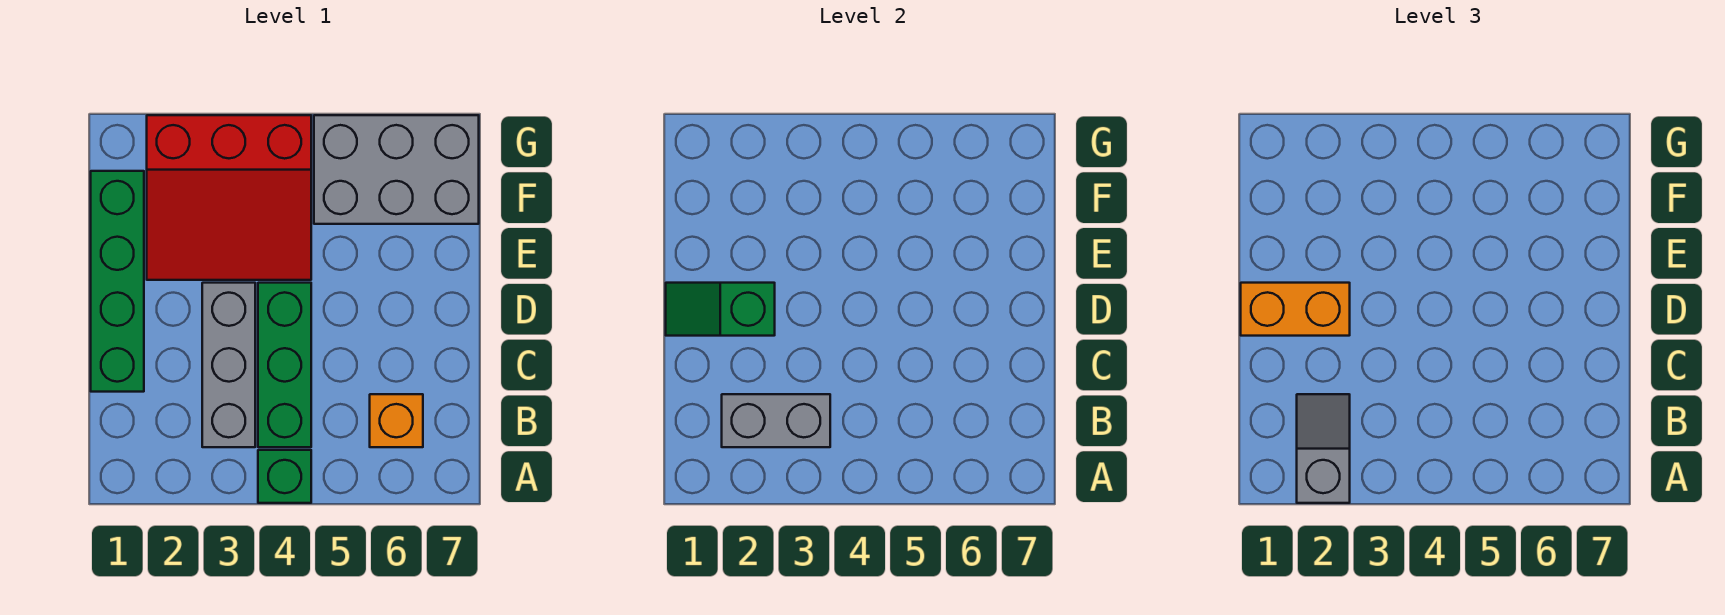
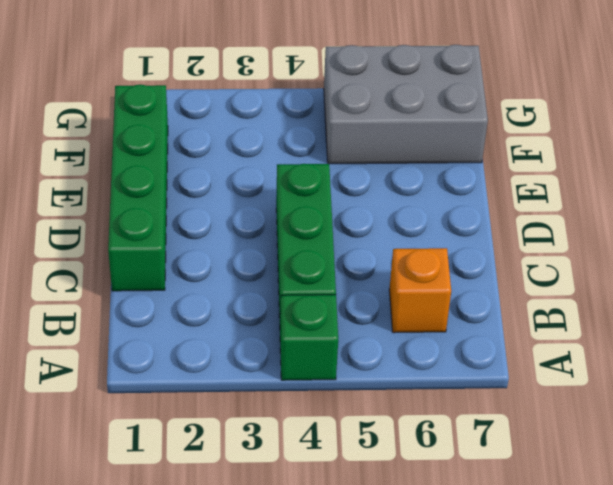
none -> grey 1x3 brick [202,283,255,447]
none -> red 3x3 slope [147,115,311,280]

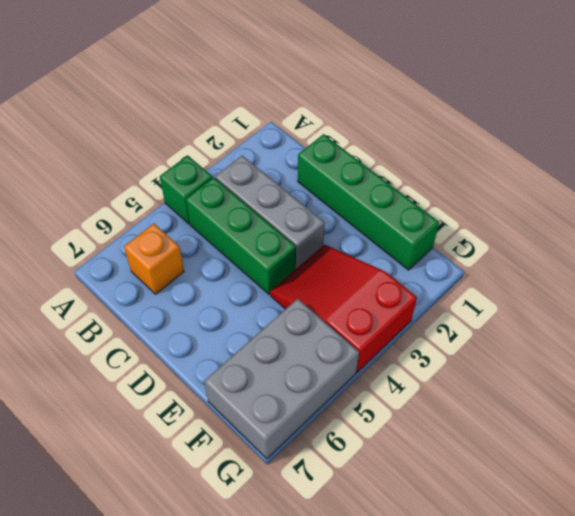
red 2x3 slope [270,245,417,372] -> red 3x3 slope [147,115,311,280]
none -> grey 1x2 brick [722,394,830,447]
none -> green 1x2 slope [666,283,775,336]

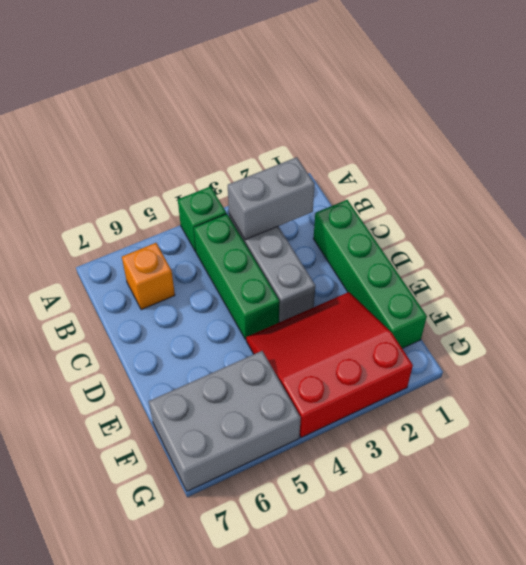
none -> green 1x2 slope [666,283,775,336]
none -> grey 1x2 slope [1297,394,1350,503]

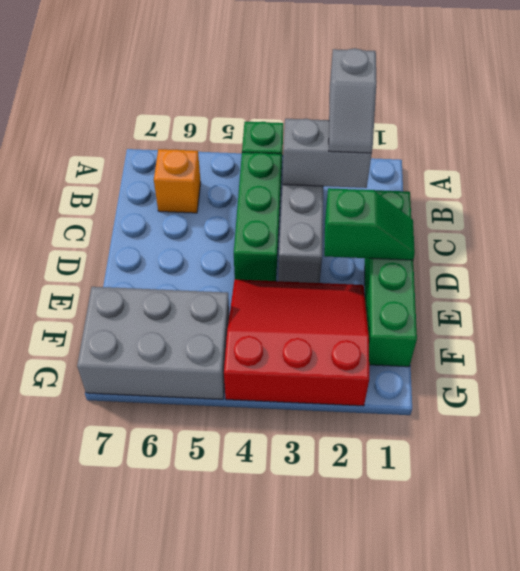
none -> orange 1x2 brick [1241,283,1350,336]

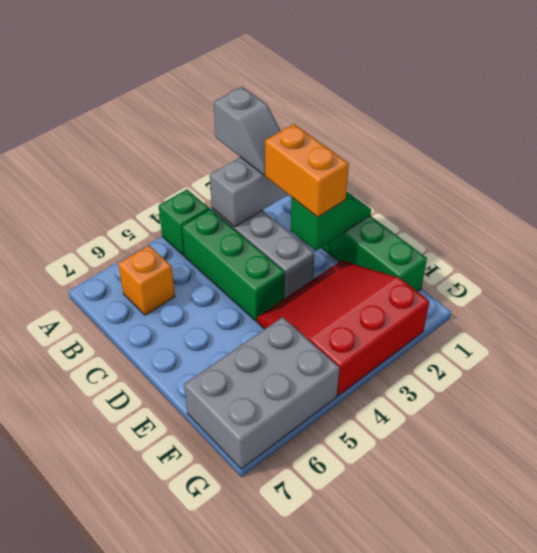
orange 1x2 brick [265,124,349,217] -> orange 1x2 brick turned to [1241,283,1350,336]

